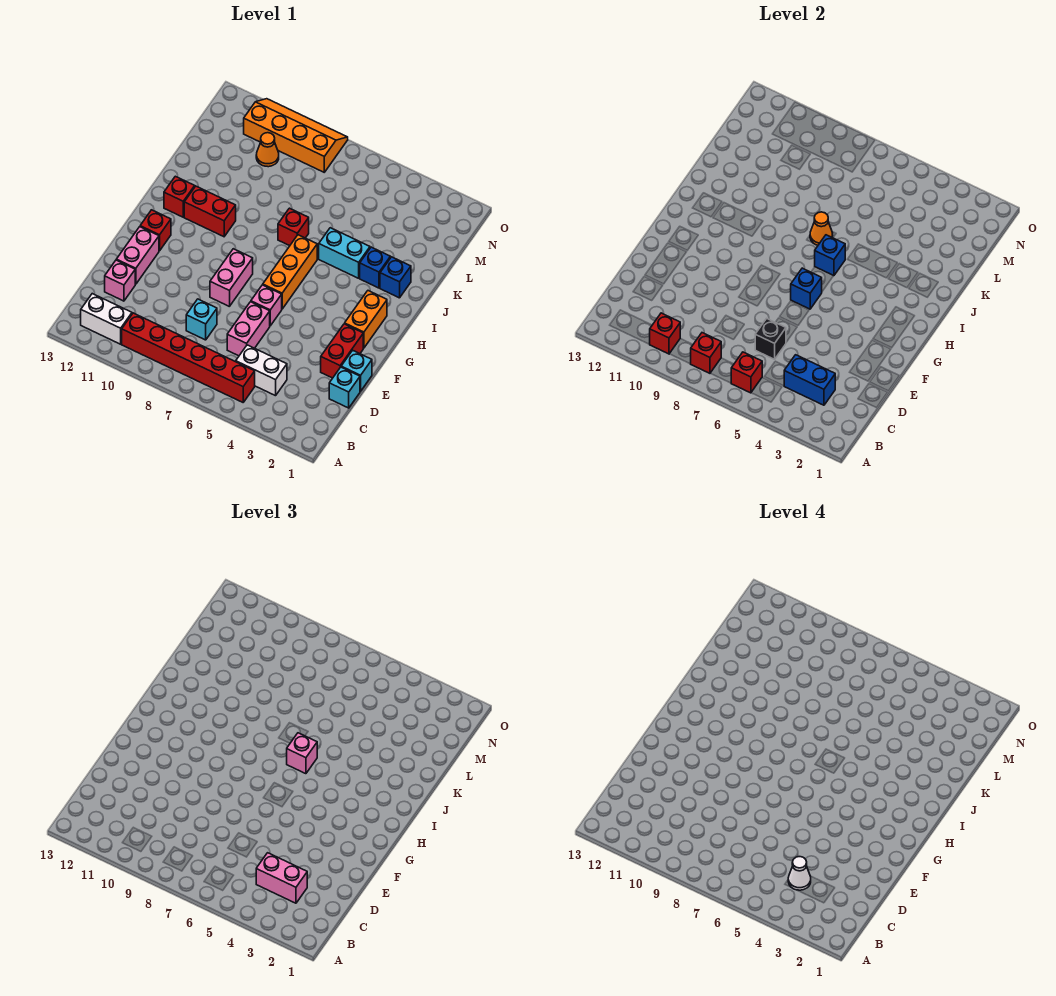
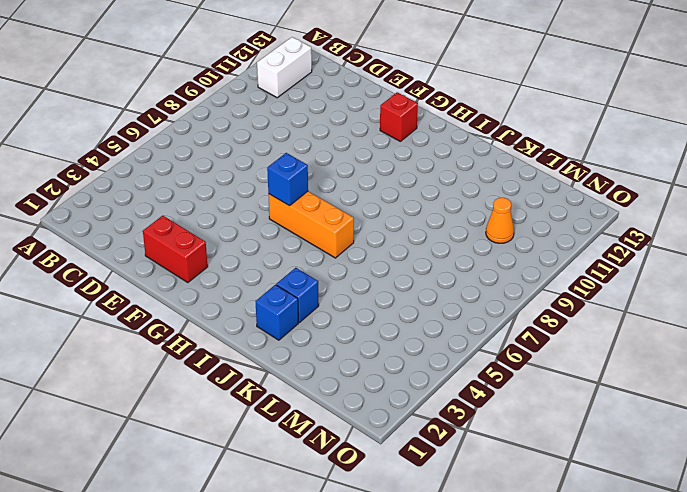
none -> red 1x6 brick [122,313,255,402]
none -> white 1x2 brick [236,345,287,396]
none -> cyan 1x1 brick [329,367,360,408]
none -> pink 1x2 brick [227,302,270,356]

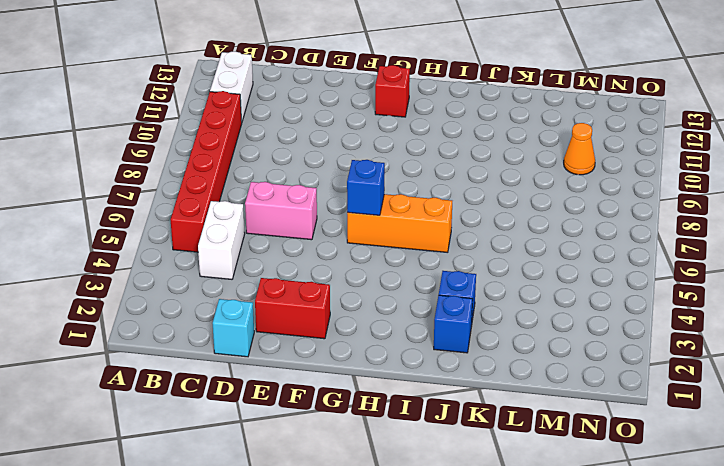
none -> cyan 1x1 brick [186,299,217,340]
none -> pink 1x1 brick [105,260,135,301]
none -> cyan 1x1 brick [341,350,372,391]
none -> pink 1x2 brick [116,227,159,284]

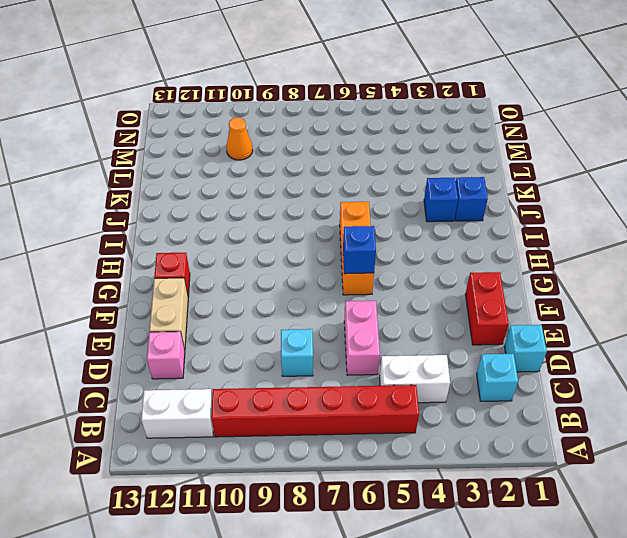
cyan 1x1 brick [477,354,518,401] -> cyan 1x1 brick moved to [341,350,372,391]
tan 1x2 brick [149,278,188,349] -> pink 1x2 brick [116,227,159,284]
none -> pink 1x1 brick [251,285,282,326]
none -> pink 1x2 brick [210,249,253,307]
none -> orange 1x2 brick [345,291,387,348]
none -> red 1x2 brick [184,186,236,237]

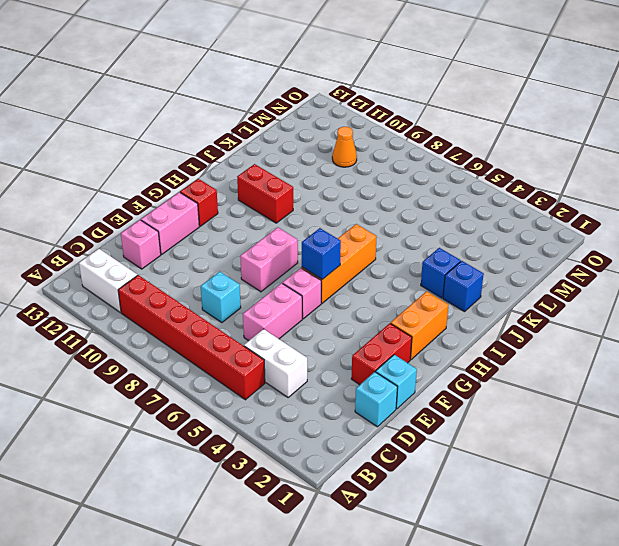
none -> red 1x1 brick [164,176,195,217]
none -> cyan 1x2 brick [319,228,370,278]
none -> red 1x1 brick [278,208,309,246]
none -> orange 2x4 slope [244,99,348,172]

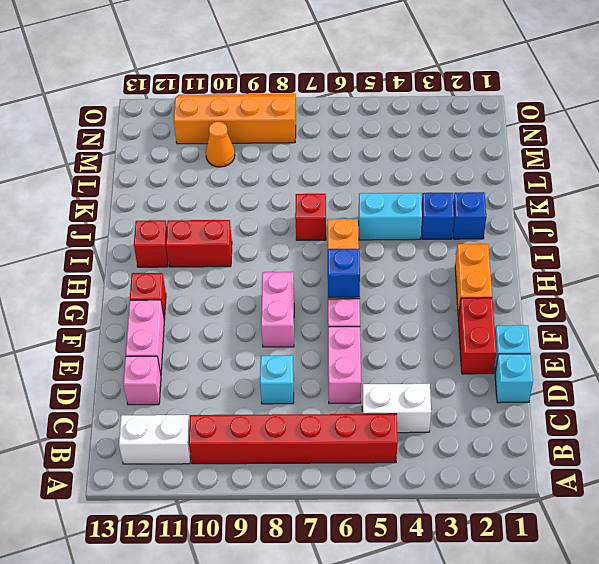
none -> red 1x1 brick [731,352,762,393]
none -> red 1x1 brick [691,333,721,373]
none -> red 1x1 brick [650,313,680,354]
none -> blue 1x2 brick [784,355,835,405]

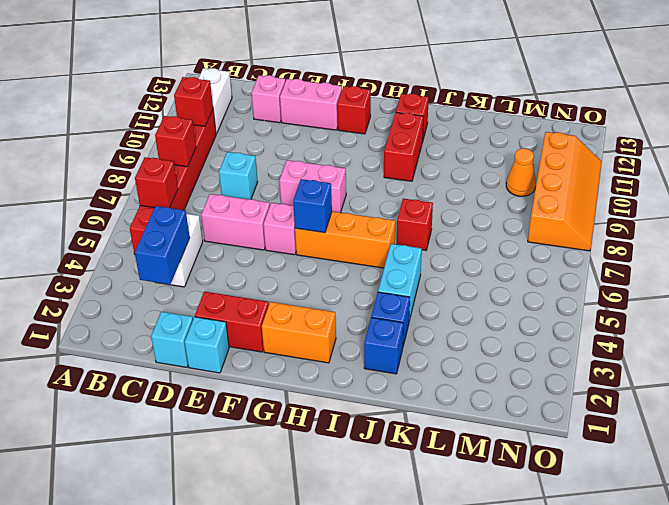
none -> black 1x1 brick [755,318,786,359]
none -> blue 1x1 brick [815,235,845,276]
none -> orange 1x1 cone [810,212,833,245]
none -> pink 1x2 brick [256,853,307,903]

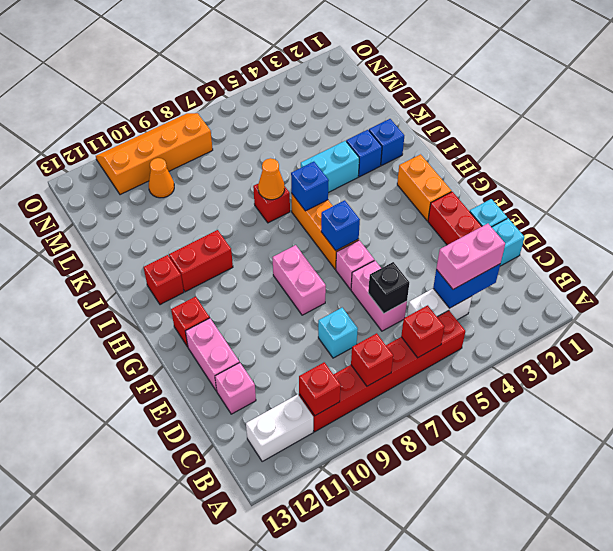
none -> pink 1x1 brick [287,733,317,774]
none -> white 1x1 cone [788,857,811,890]

